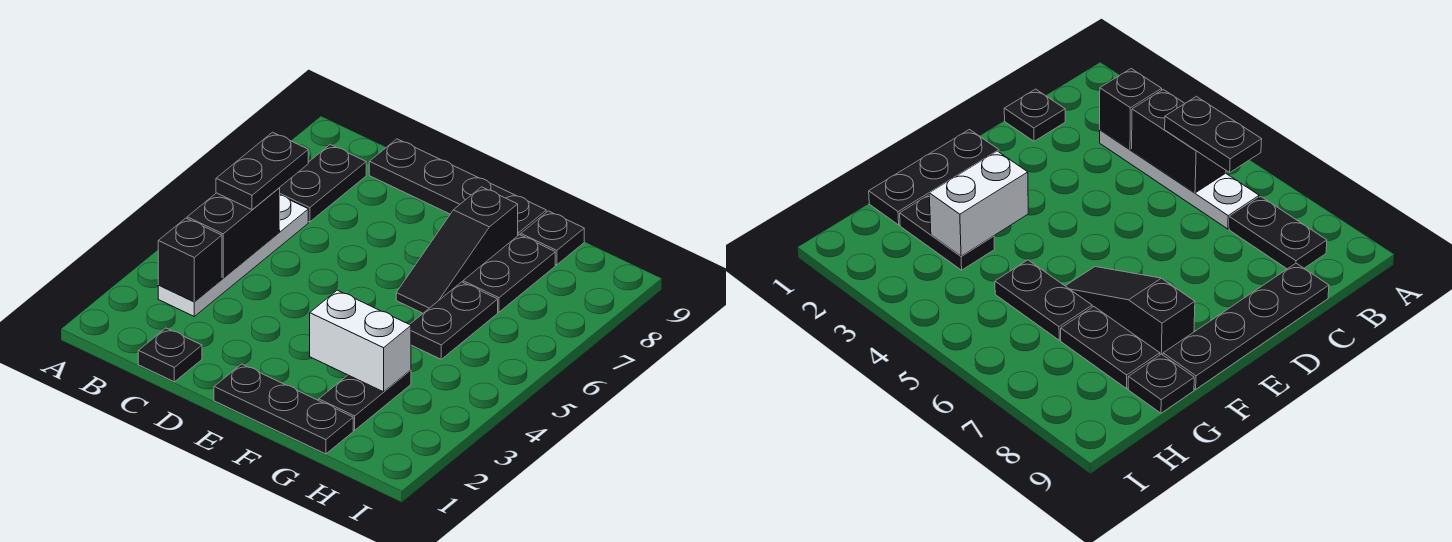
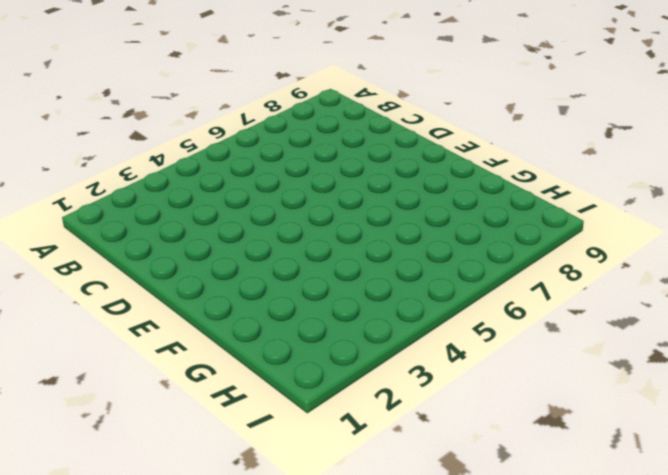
none -> white 1x4 plate [158,195,308,316]
none -> black 1x2 plate [280,145,366,222]
none -> black 1x1 plate [138,328,202,382]

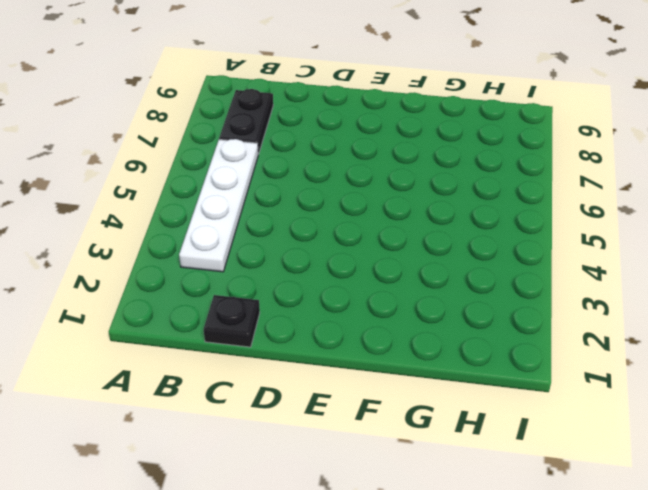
none -> black 1x4 plate [369,139,546,235]
none -> black 1x3 plate [214,364,353,454]
none -> black 1x3 slope [396,187,518,313]

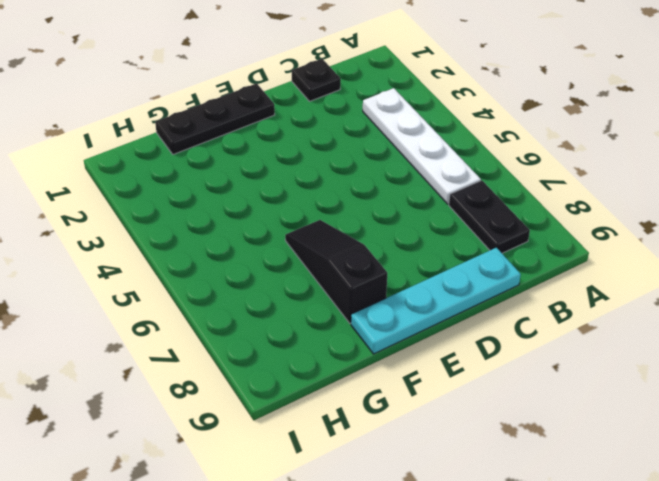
cyan 1x4 plate [351,247,521,354] -> black 1x4 plate [369,139,546,235]
none -> black 1x2 plate [319,370,411,430]
none -> black 1x2 plate [410,282,498,359]
none -> black 1x2 plate [463,235,555,312]

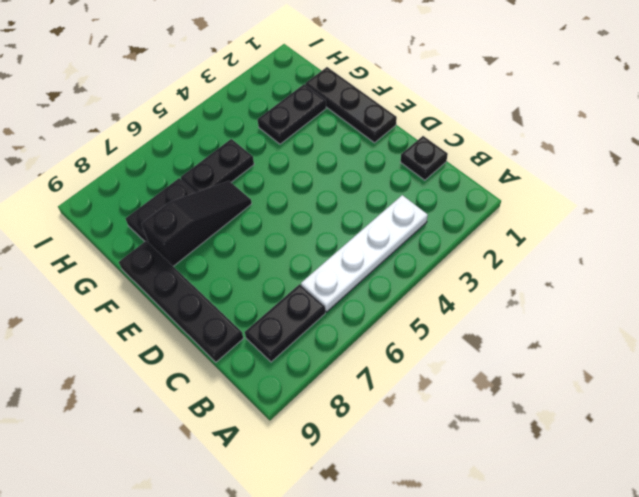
none -> black 1x1 plate [521,211,584,265]
none -> black 1x1 brick [158,218,222,301]
none -> black 1x2 brick [187,188,280,278]

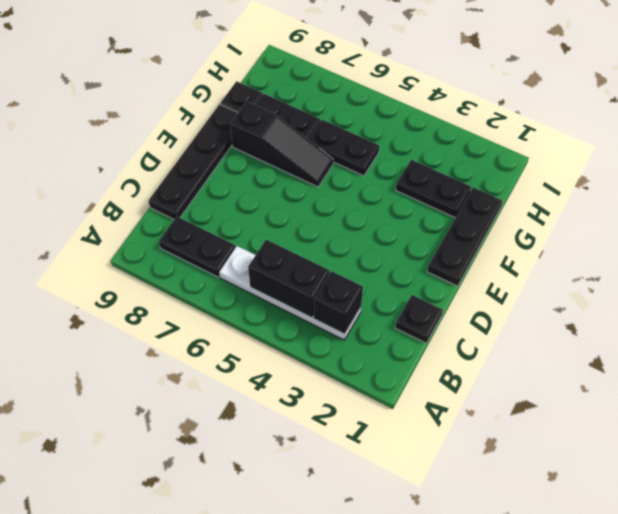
none -> white 1x2 brick [310,290,411,392]
none -> black 1x2 plate [216,132,308,210]

